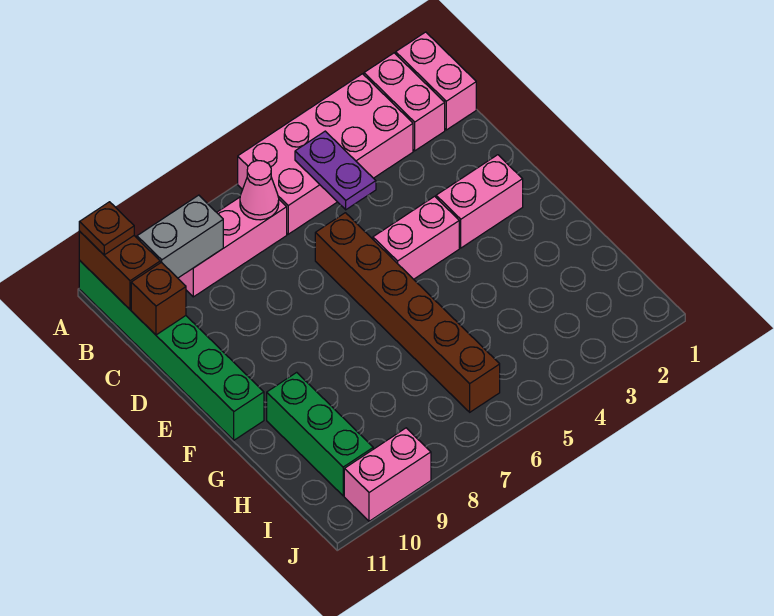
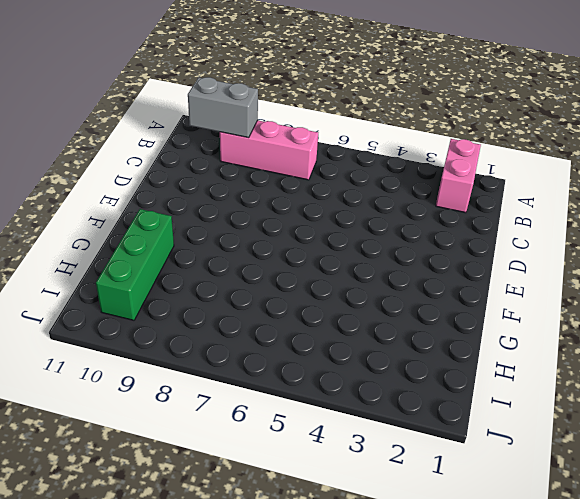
none -> pink 1x2 brick [396,32,476,130]
none -> pink 2x4 brick [238,74,413,234]
none -> green 1x6 brick [79,261,264,440]

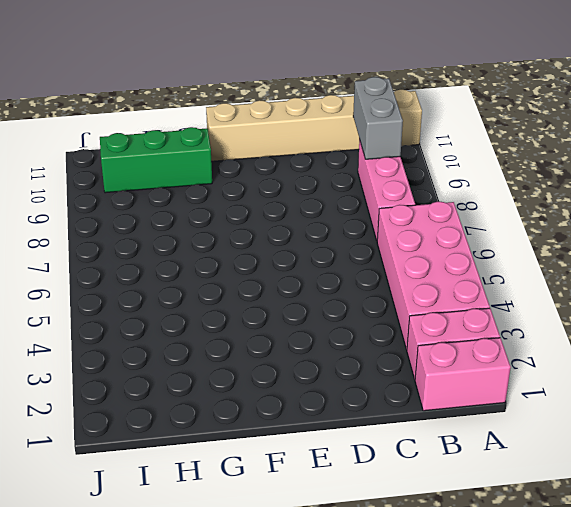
tan 1x6 brick [206,90,422,161] -> green 1x6 brick [79,261,264,440]
none -> brown 1x6 brick [315,213,500,412]
none -> pink 1x2 brick [436,155,523,248]
none -> pink 1x2 brick [373,196,459,279]

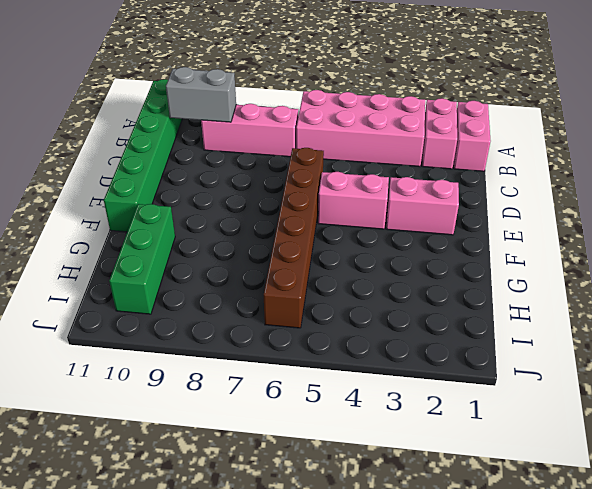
none -> pink 1x2 brick [344,428,431,521]
none -> brown 1x2 brick [79,232,160,309]
none -> purple 1x2 plate [295,131,376,210]

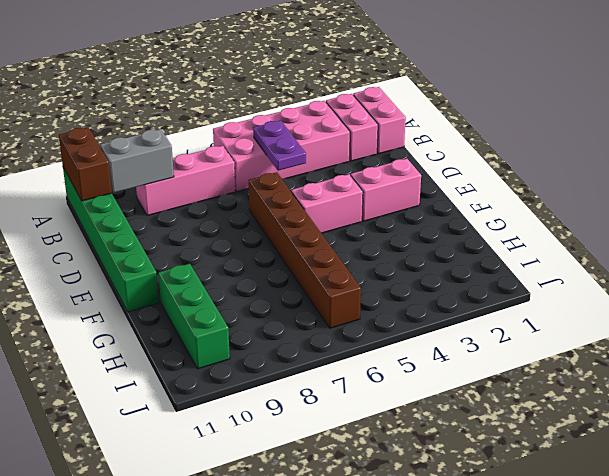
none -> pink 1x2 brick [344,428,431,521]
none -> pink 1x1 cone [240,161,279,220]
none -> brown 1x1 brick [131,262,186,335]

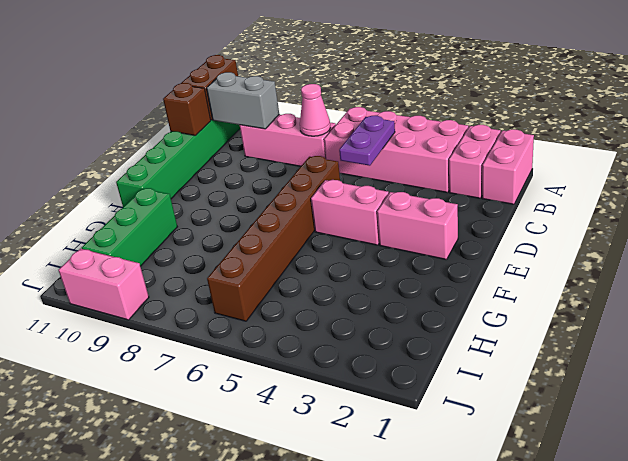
none -> brown 1x1 plate [79,202,134,255]

